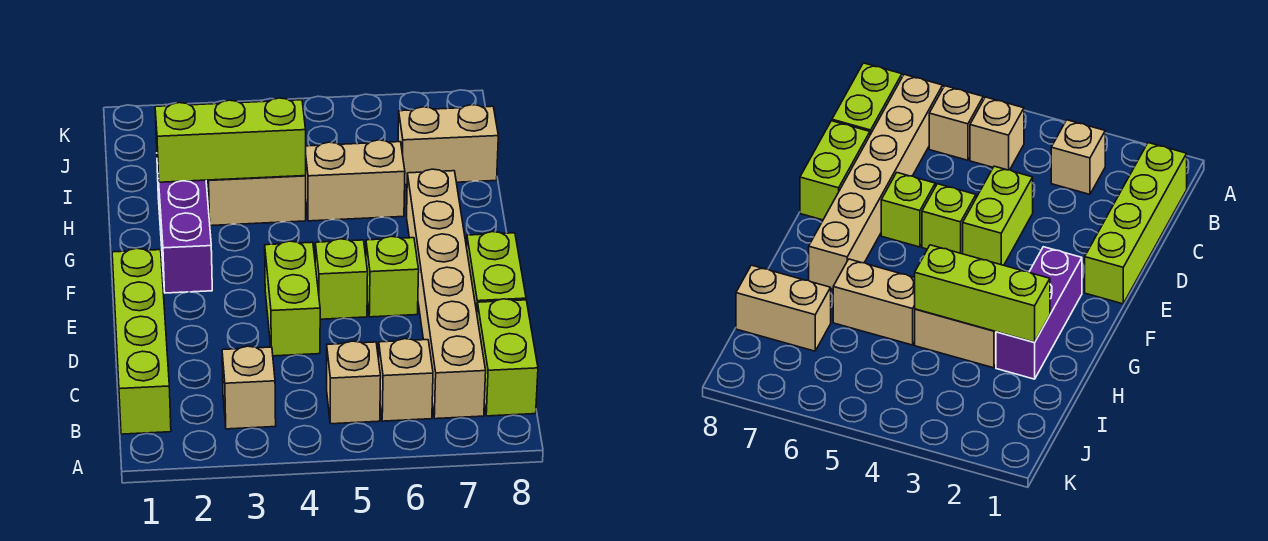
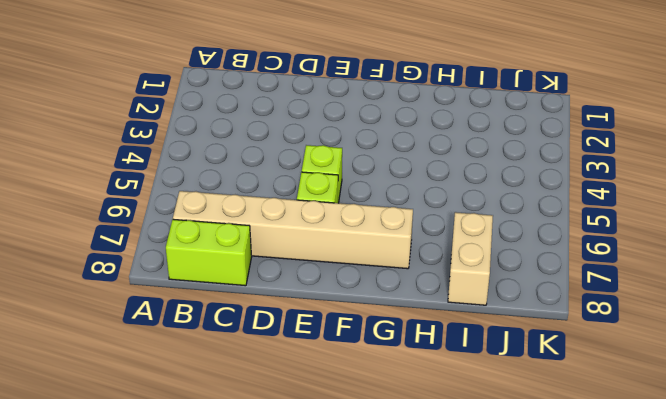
none -> lime 1x4 brick [112,248,171,434]
none -> tan 1x1 brick [222,346,276,429]
none -> tan 1x1 brick [327,341,381,424]

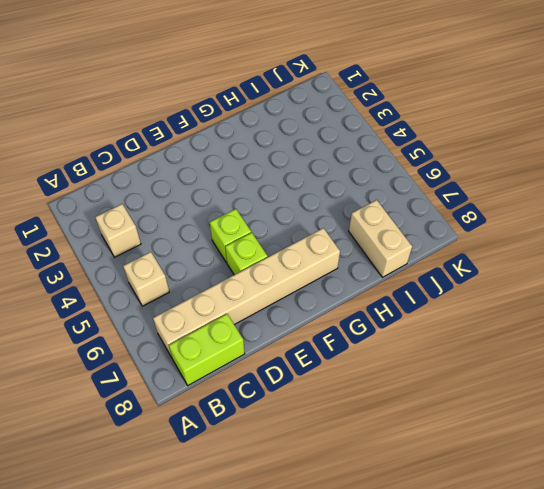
none -> lime 1x4 brick [112,248,171,434]
none -> tan 1x1 brick [379,339,433,421]
none -> lime 1x2 brick [265,241,320,356]

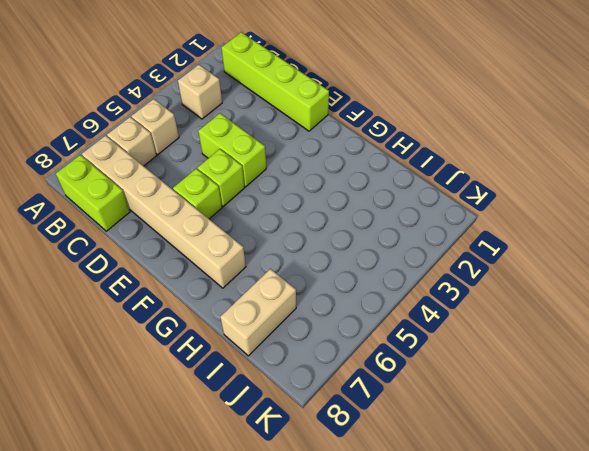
none -> lime 1x2 brick [467,232,526,312]
none -> purple 1x3 brick [157,164,212,293]
none -> tan 1x2 brick [207,176,306,226]

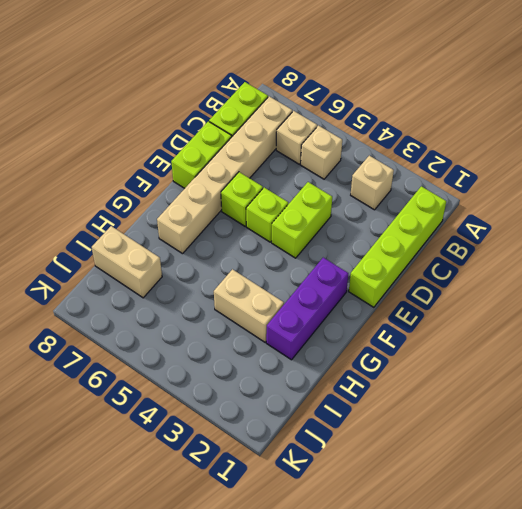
none -> tan 1x2 brick [306,140,405,221]
none -> lime 1x3 brick [155,98,306,182]

